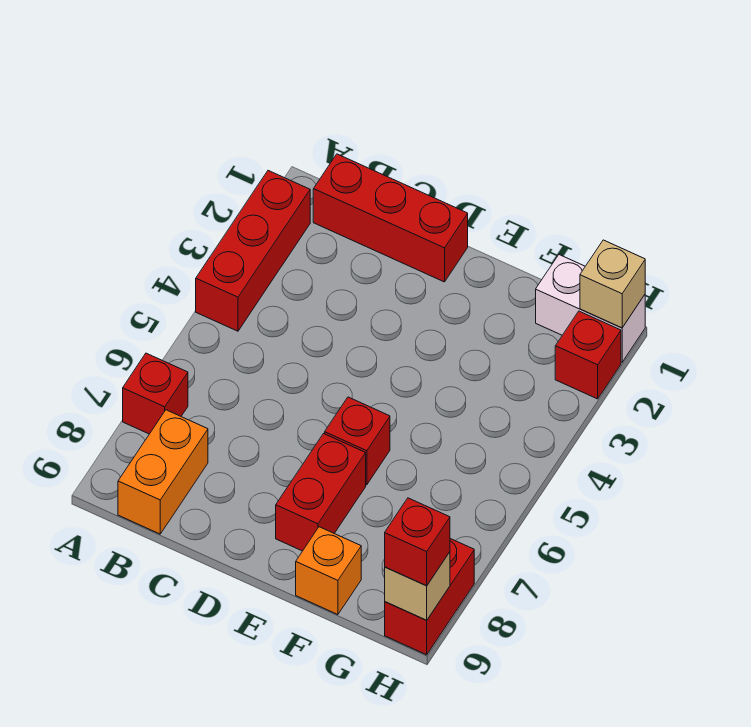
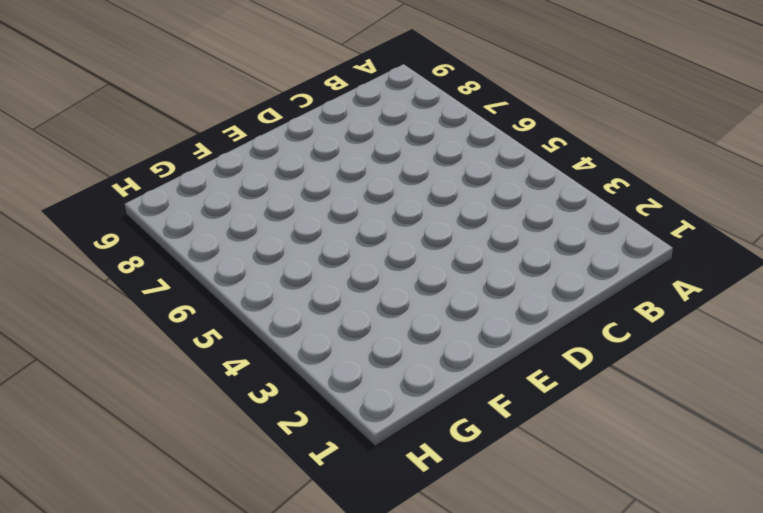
none -> red 1x3 brick [196,171,310,331]
none -> red 1x1 brick [123,353,188,434]
none -> red 1x3 brick [313,154,468,282]

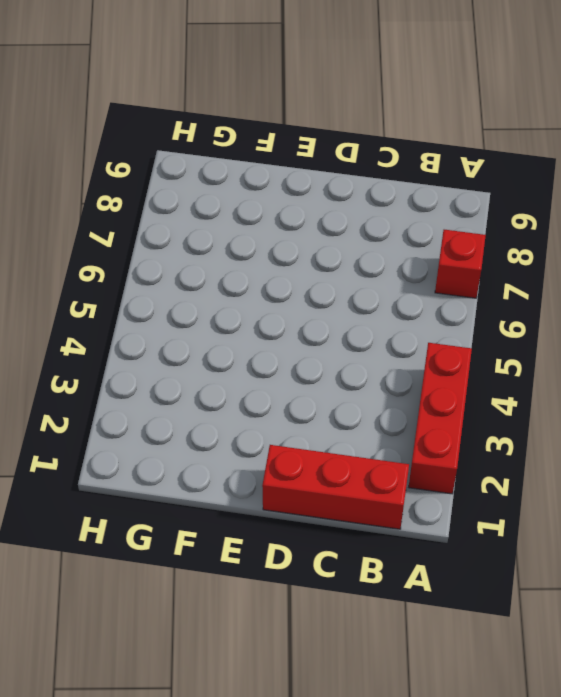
none -> orange 1x2 brick [118,410,208,534]
none -> red 1x1 brick [325,397,390,485]
none -> red 1x2 brick [276,434,366,551]

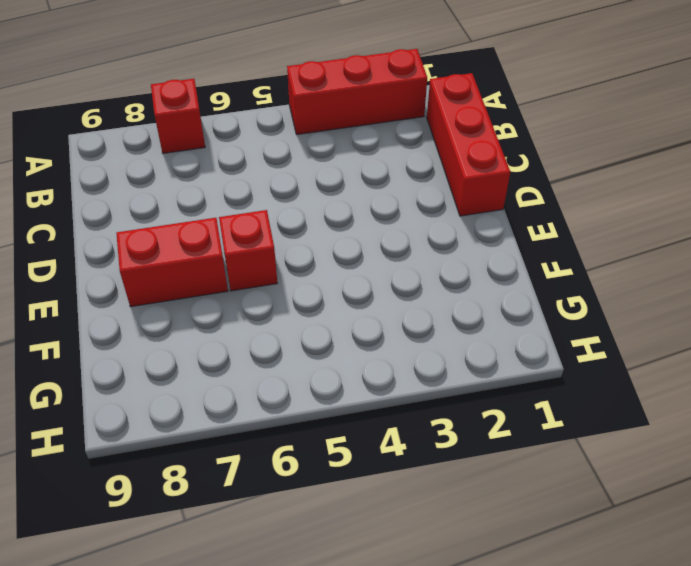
none -> orange 1x2 brick [118,410,208,534]
none -> orange 1x1 brick [296,527,361,615]
none -> white 1x2 brick [536,255,645,362]

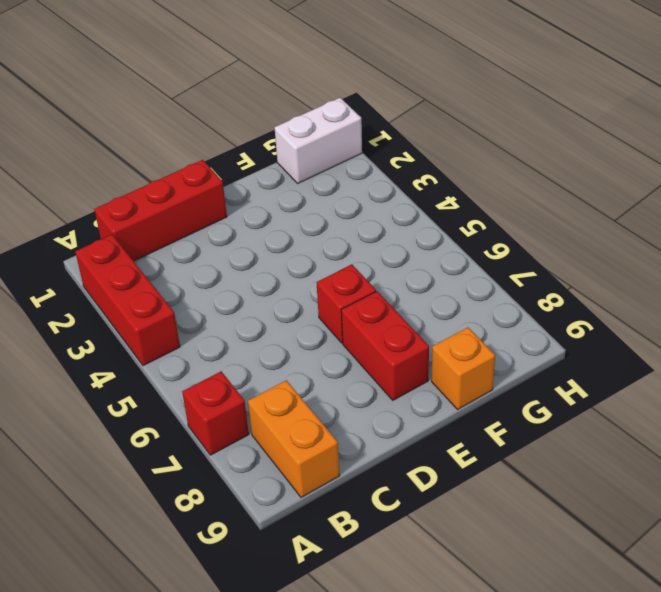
none -> red 1x1 brick [555,311,621,399]
none -> red 1x2 brick [385,539,474,655]
none -> tan 1x1 brick [580,240,645,328]

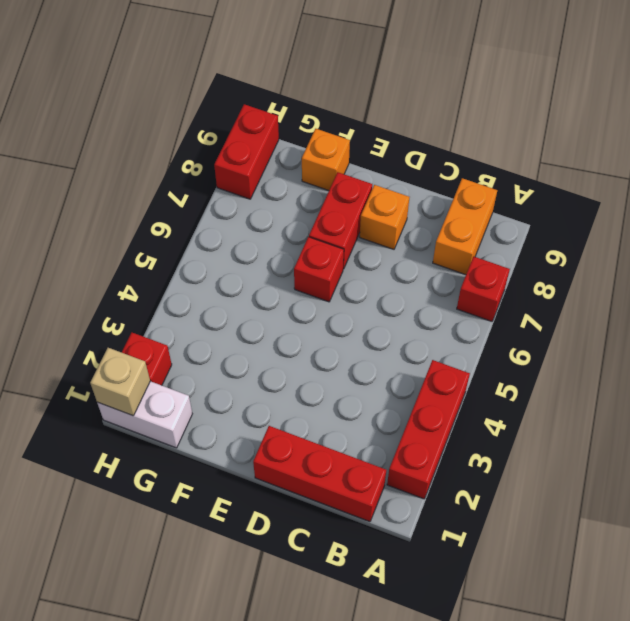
orange 1x1 brick [360,185,409,249] -> none
none -> tan 1x1 brick [385,552,450,620]
none -> red 1x1 brick [385,498,450,586]

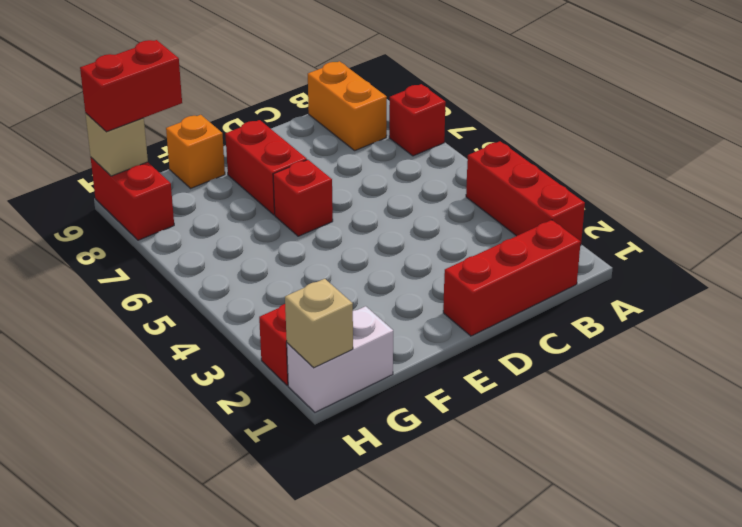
red 1x2 brick [80,40,182,132] -> red 1x1 brick [385,498,450,586]

